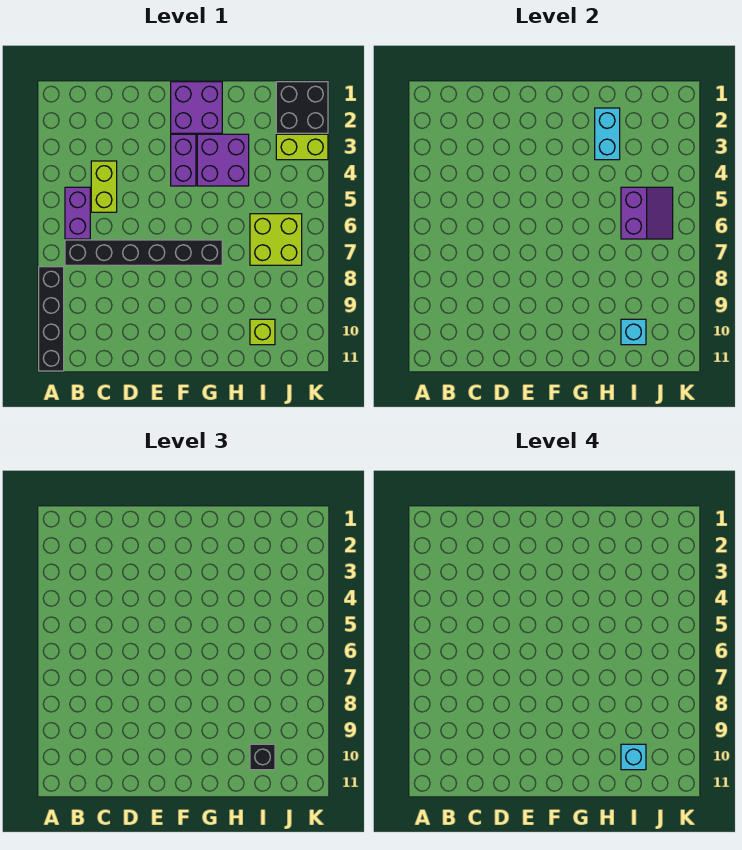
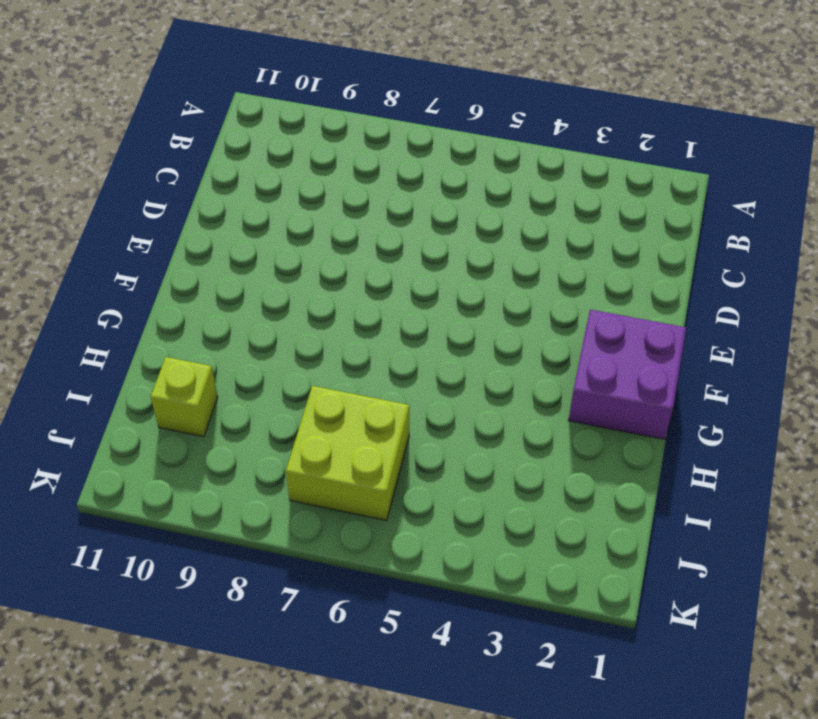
none -> black 1x4 brick [39,267,64,371]
none -> purple 1x2 brick [65,187,90,239]
none -> black 1x6 brick [65,240,222,265]

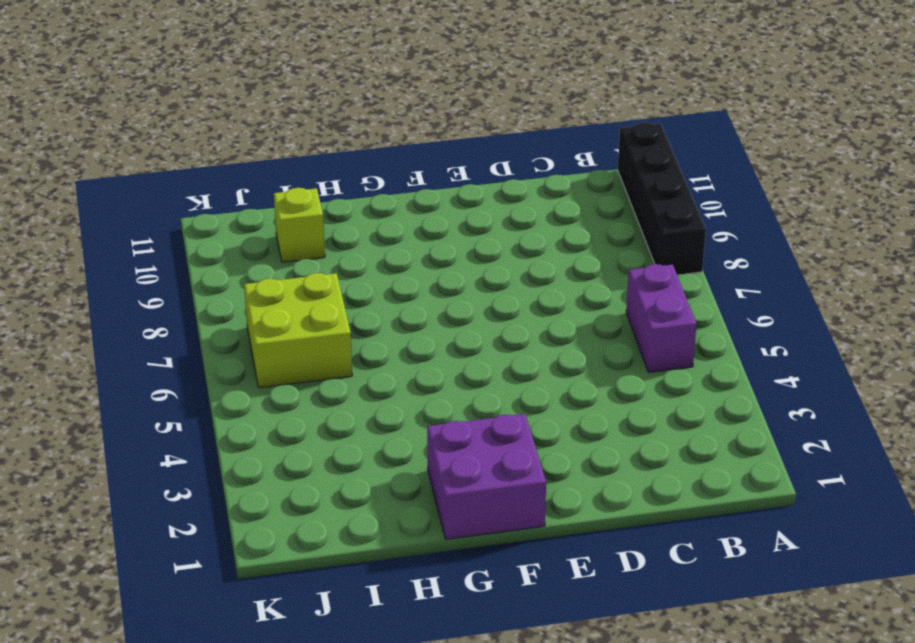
none -> black 1x6 brick [65,240,222,265]
none -> lime 1x2 brick [91,161,117,212]
none -> purple 1x2 brick [171,134,196,186]

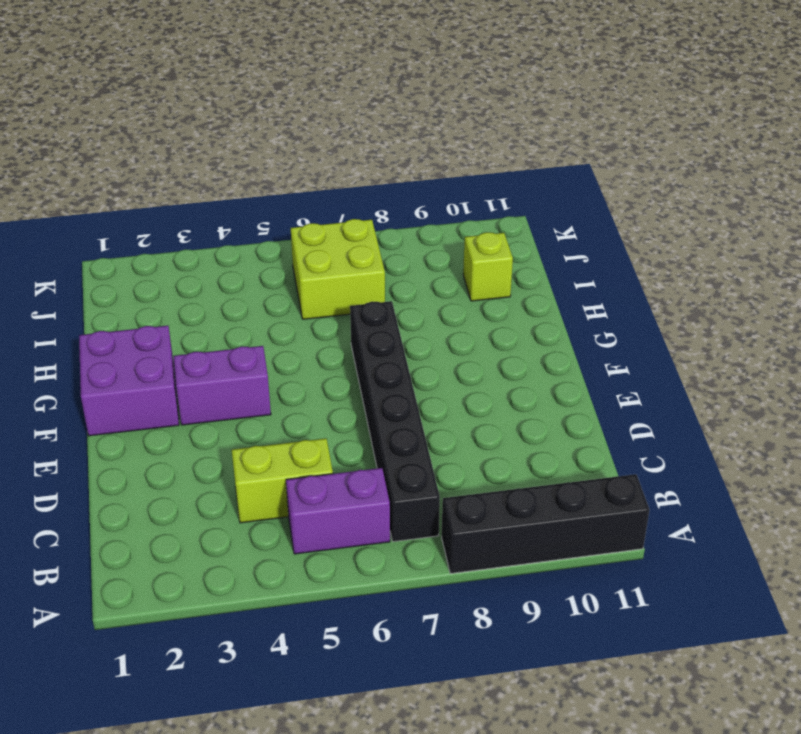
none -> purple 2x2 brick [197,134,249,186]
none -> black 2x2 brick [276,82,328,133]
none -> lime 1x2 brick [276,134,328,160]

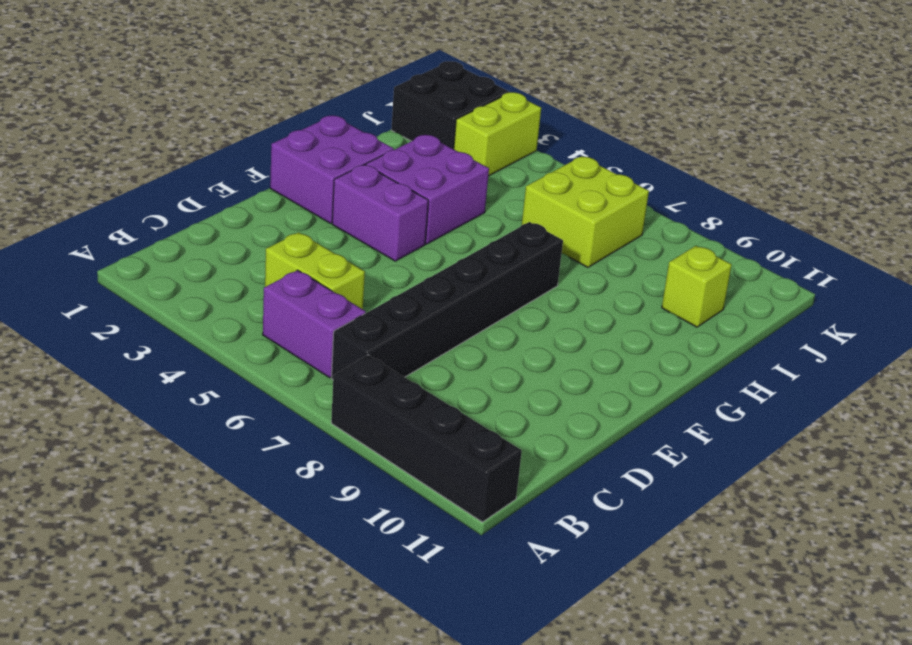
none -> cyan 1x2 brick [595,108,620,160]
none -> purple 2x2 slope [621,187,673,239]
none -> cyan 1x1 brick [621,319,646,345]

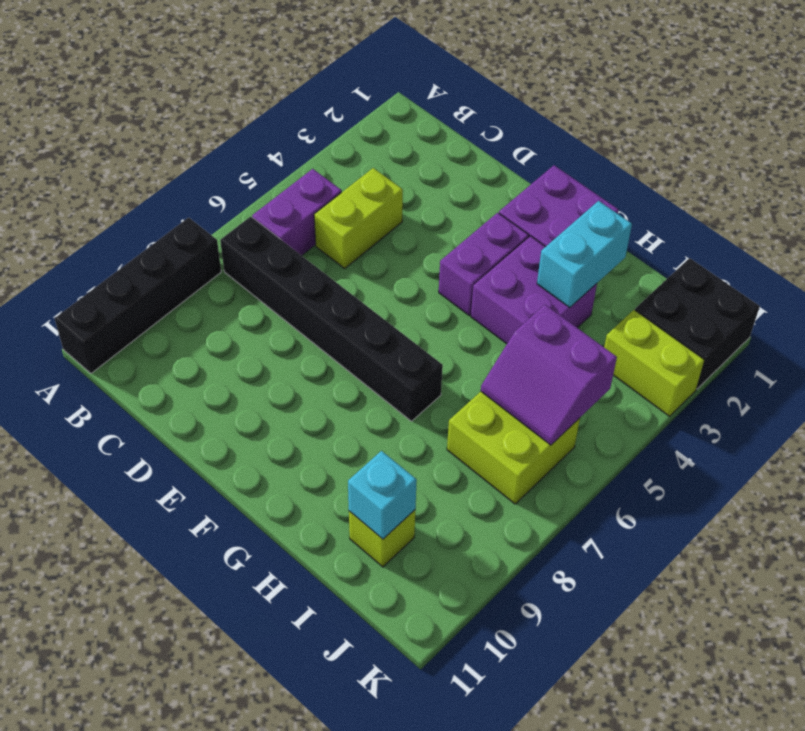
purple 2x2 slope [481,305,617,445] -> purple 2x2 slope turned to [621,187,673,239]
none -> black 1x1 brick [250,744,275,770]
none -> cyan 1x1 brick [621,744,646,770]

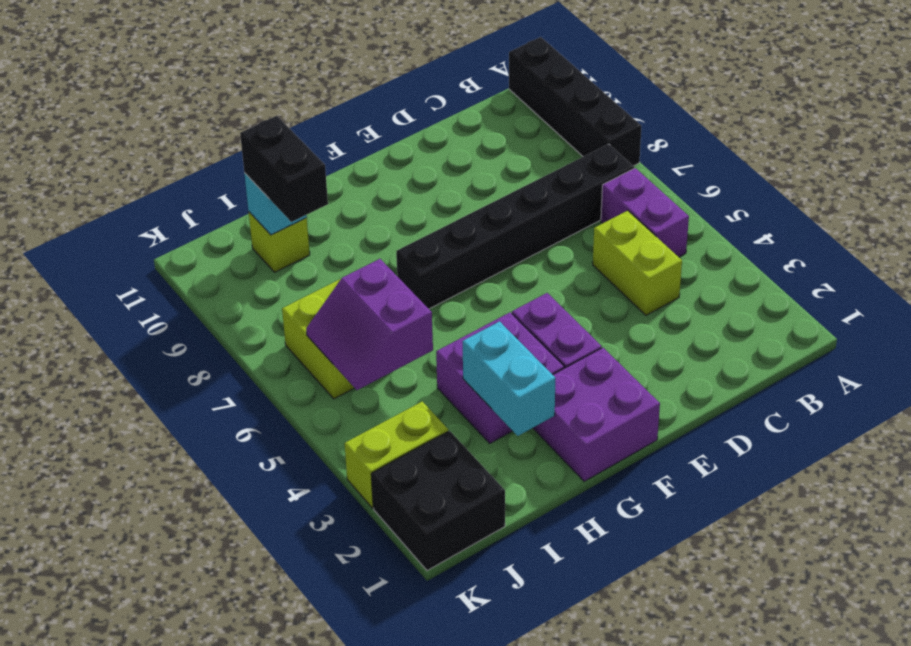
black 1x2 brick [240,116,328,222] -> black 1x1 brick [250,744,275,770]
none -> cyan 1x1 brick [621,744,646,770]

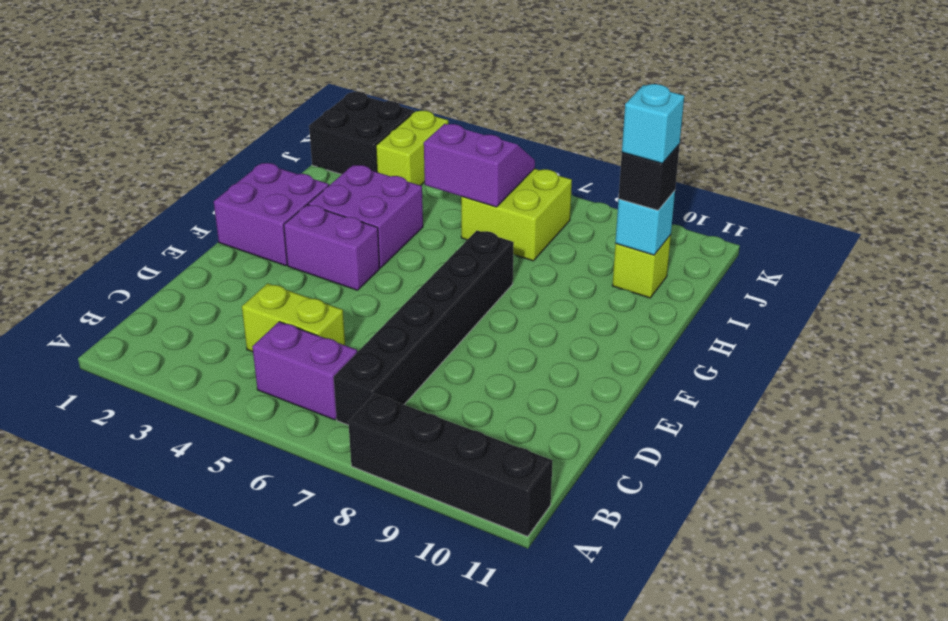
none -> cyan 1x2 brick [595,108,620,160]

